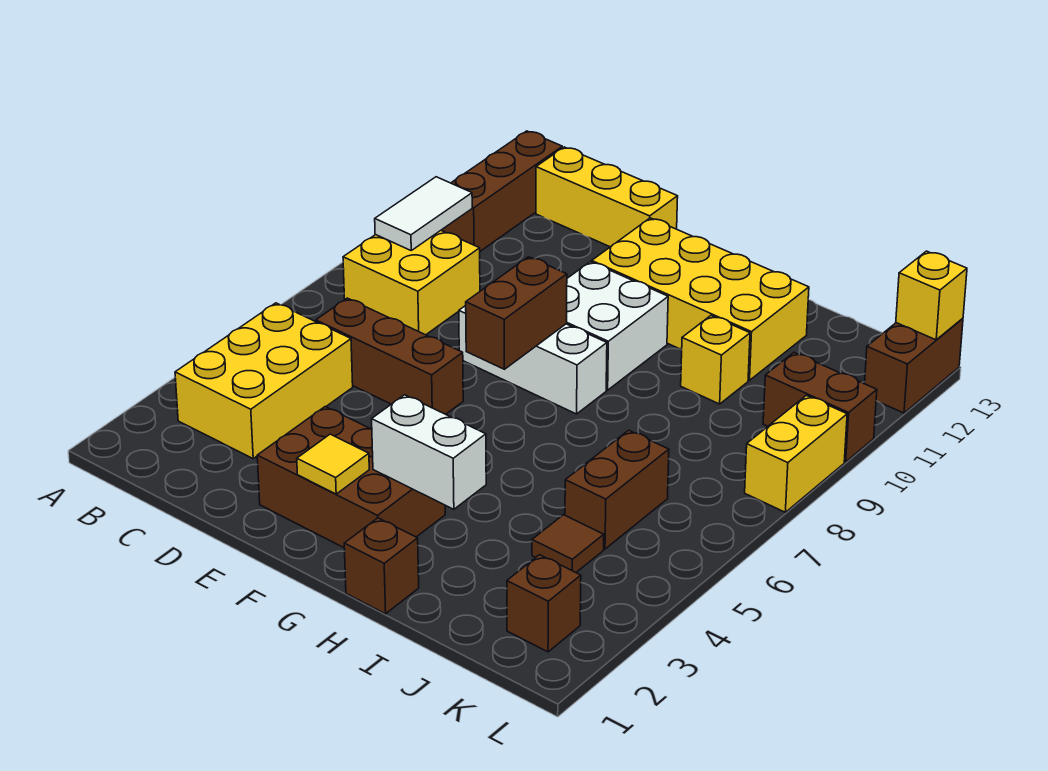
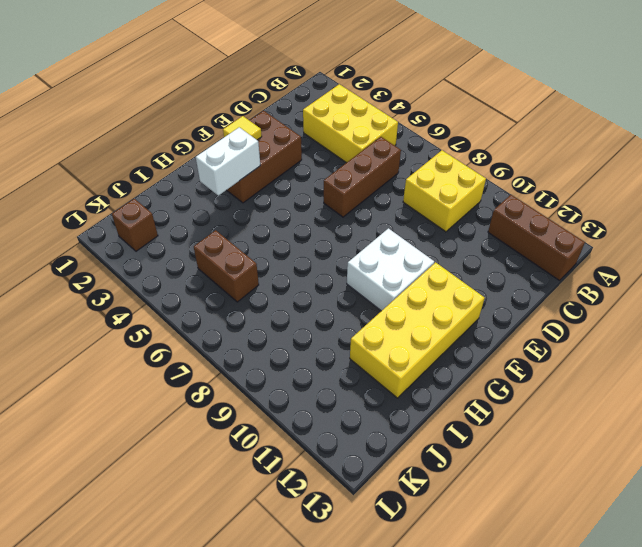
none -> yellow 1x3 brick [536,147,678,247]
none -> white 1x3 brick [459,306,607,414]
none -> brown 1x1 brick [344,518,419,614]

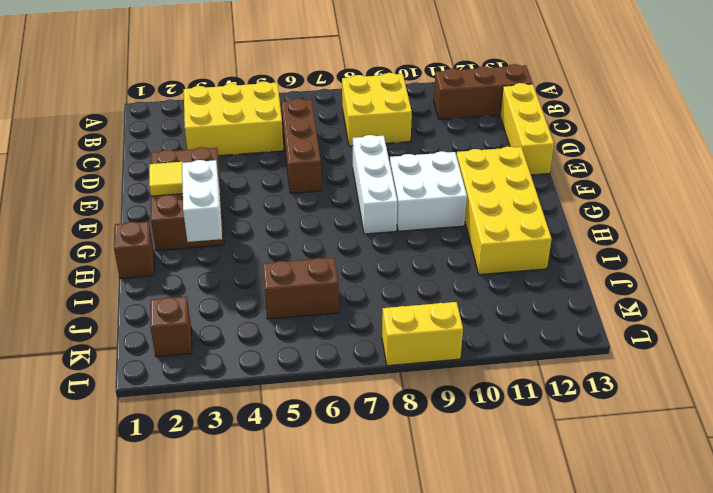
none -> yellow 1x1 brick [681,316,750,404]
none -> brown 1x1 tile [532,515,604,572]
none -> brown 1x2 brick [763,353,877,462]

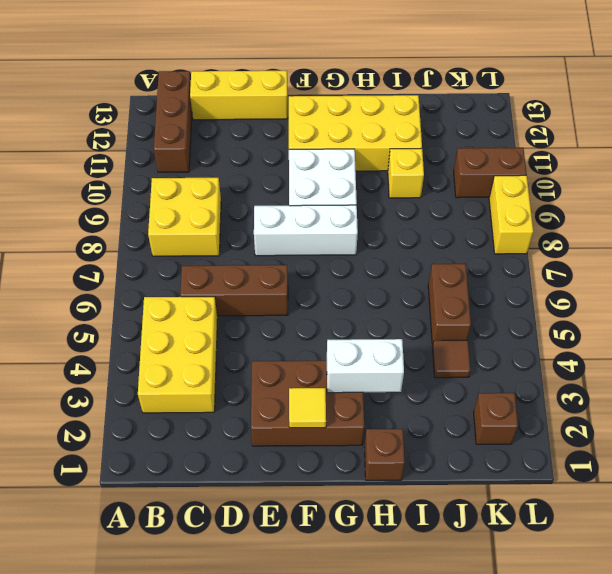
none -> brown 1x2 brick [865,318,963,413]
none -> white 1x2 tile [375,177,472,250]
none -> brown 1x2 brick [466,257,567,369]

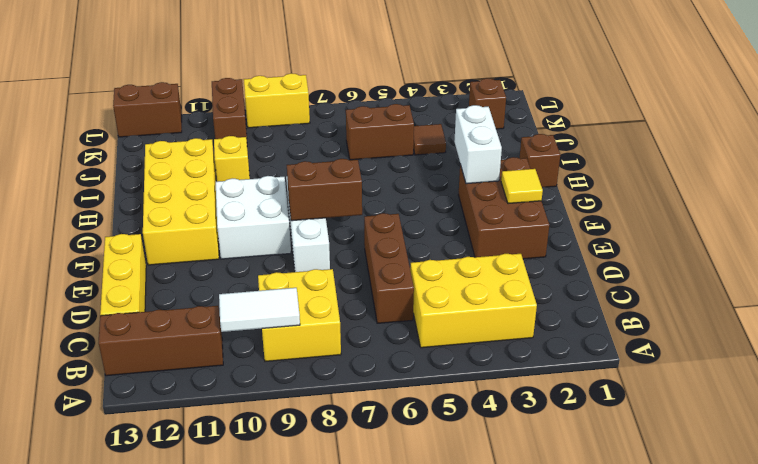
none -> yellow 1x1 brick [896,251,967,340]

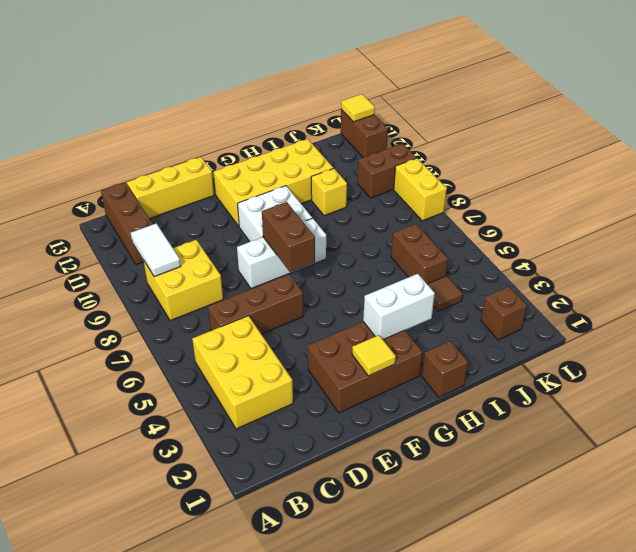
yellow 1x1 tile [341,94,375,122] -> yellow 1x1 brick [896,251,967,340]

